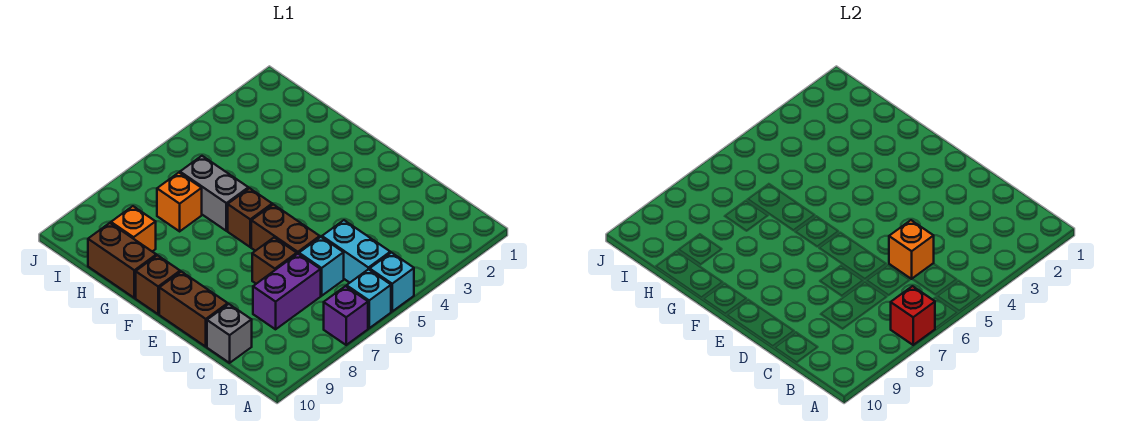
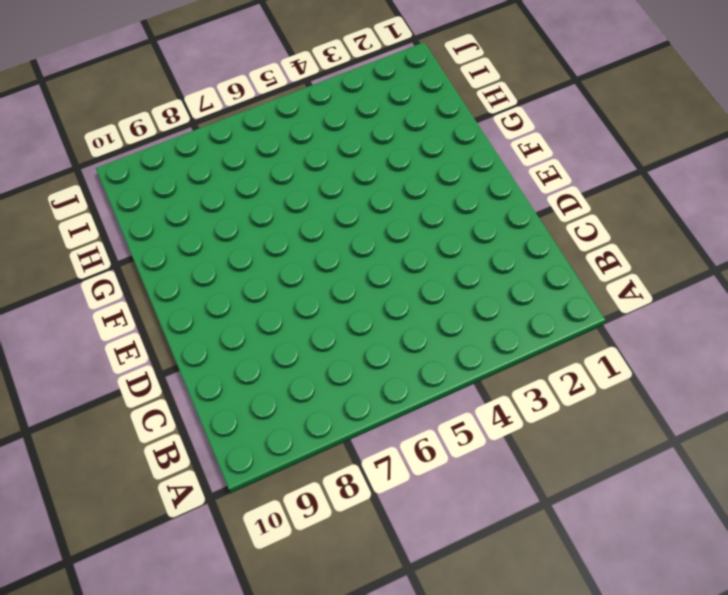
none -> cyan 1x1 brick [370,253,414,311]
none -> cyan 1x1 brick [347,269,391,328]
none -> purple 1x1 brick [324,286,368,345]

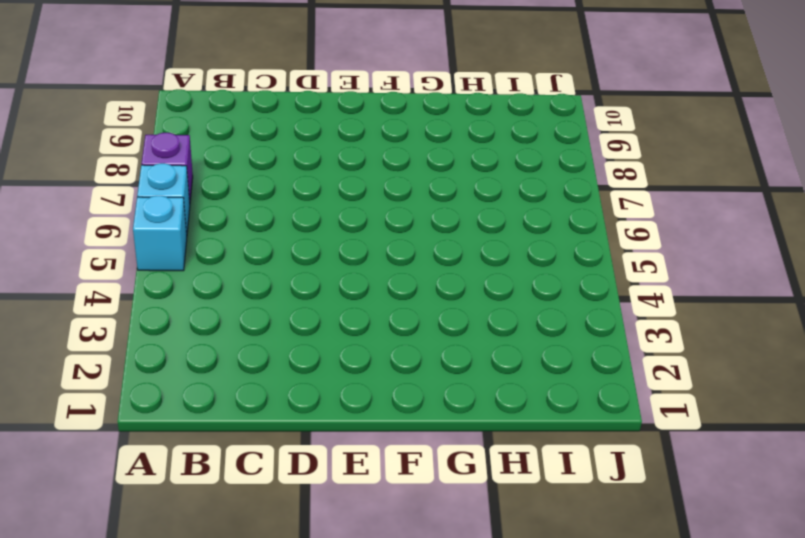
none -> cyan 1x2 brick [322,220,390,283]
none -> cyan 1x1 brick [299,237,344,296]
none -> purple 1x2 brick [253,254,321,329]

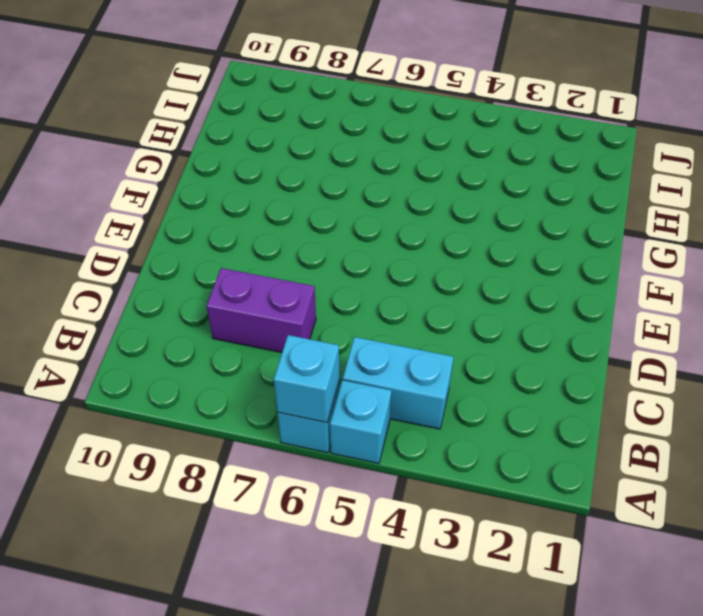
cyan 1x1 brick [274,335,340,423] -> cyan 1x1 brick moved to [299,237,344,296]
cyan 1x2 brick [343,337,453,429] -> cyan 1x2 brick turned to [322,220,390,283]
none -> purple 1x1 brick [324,286,368,345]
none -> grey 1x1 brick [207,304,252,363]
none -> brown 1x2 brick [251,204,320,254]

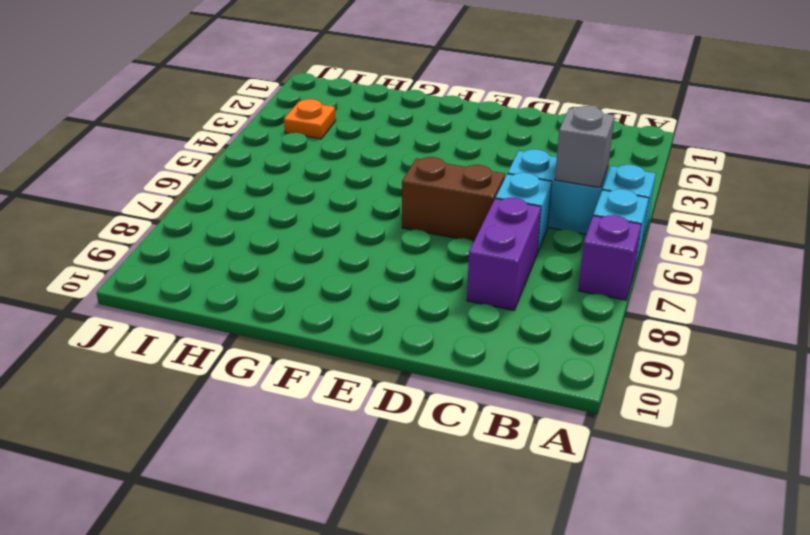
grey 1x1 brick [555,106,615,188] -> grey 1x1 brick moved to [207,304,252,363]
orange 1x1 plate [284,99,336,139] -> none
none -> brown 1x1 brick [252,238,297,284]
none -> brown 1x2 brick [159,272,228,347]
none -> brown 1x1 brick [228,188,272,247]

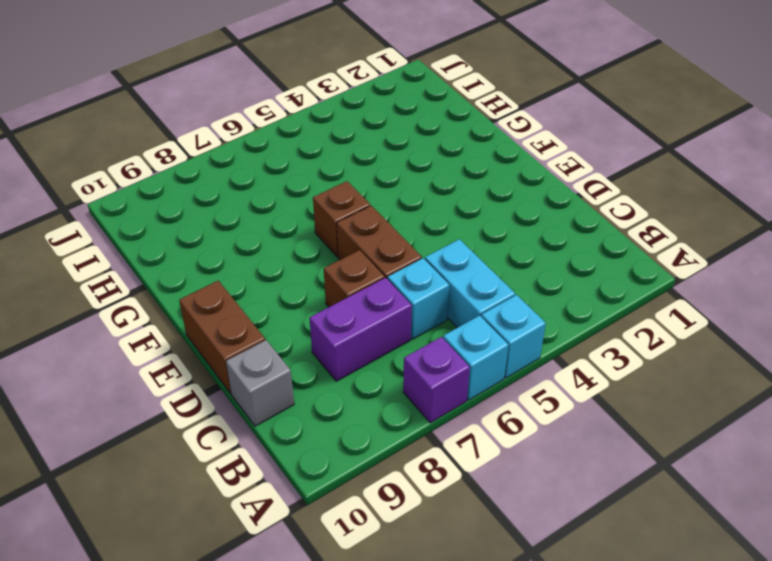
none -> brown 1x1 brick [136,255,180,314]
none -> grey 1x2 brick [180,156,248,231]
none -> brown 1x2 brick [88,223,156,298]

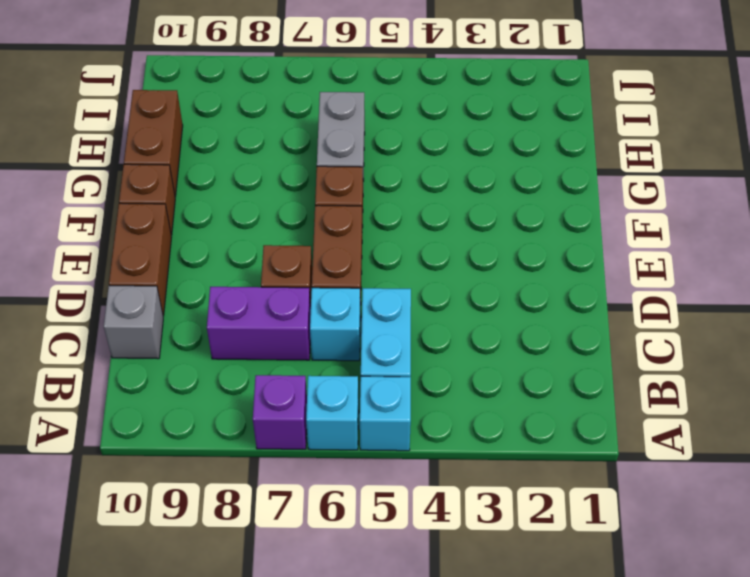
none -> orange 1x1 brick [157,173,202,231]
none -> orange 1x1 brick [111,206,156,252]
none -> red 1x1 brick [891,286,935,345]

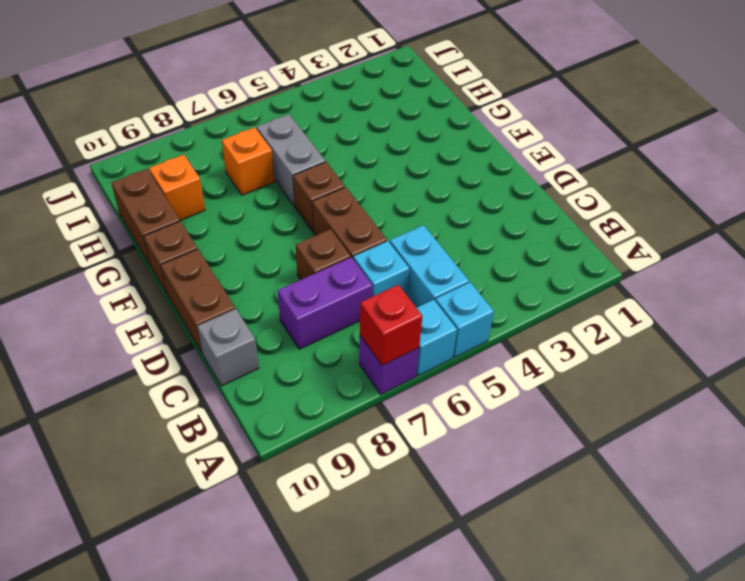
none -> orange 1x1 brick [889,220,934,279]

